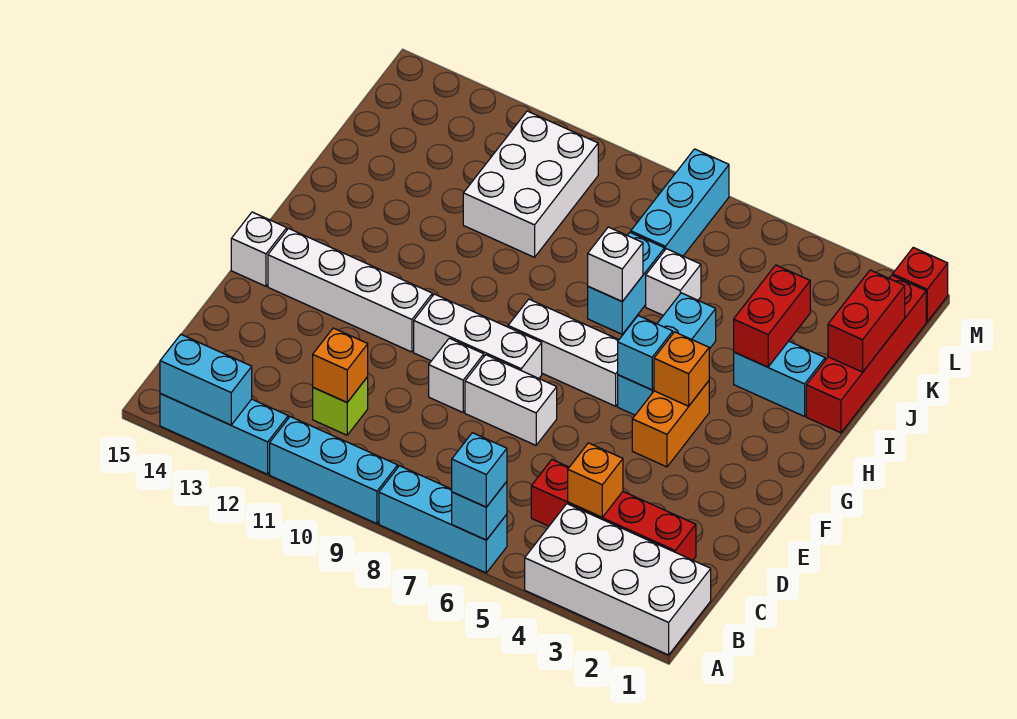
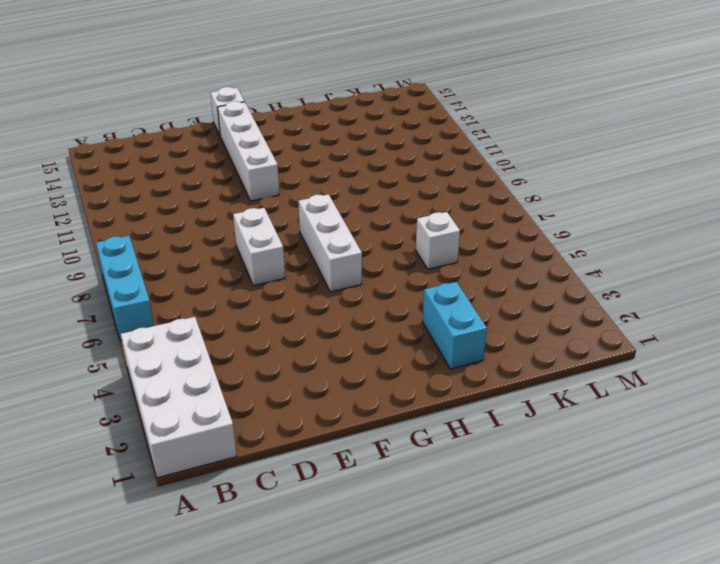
none -> cyan 1x3 brick [270,417,398,524]
none -> cyan 1x3 brick [160,394,288,474]
none -> red 1x4 brick [531,460,696,560]
none -> lime 1x1 brick [313,377,368,435]

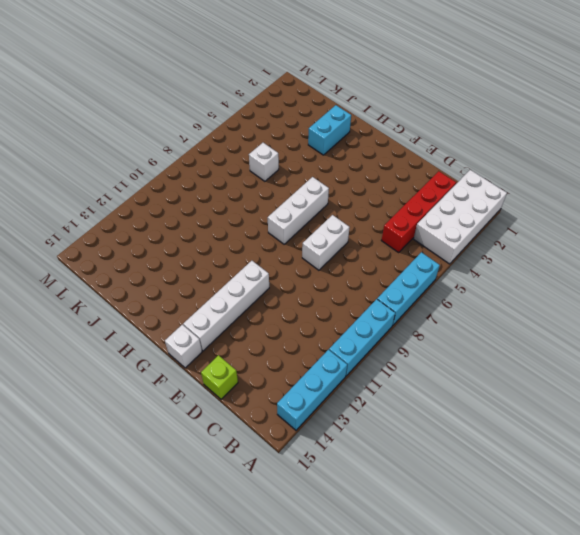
lime 1x1 brick [201,355,238,399] -> lime 1x1 brick moved to [313,377,368,435]
none -> white 1x1 brick [429,338,484,412]
none -> orange 1x2 brick [632,381,709,467]
none -> white 1x3 brick [414,294,542,378]
none -> cyan 1x3 brick [618,293,716,415]

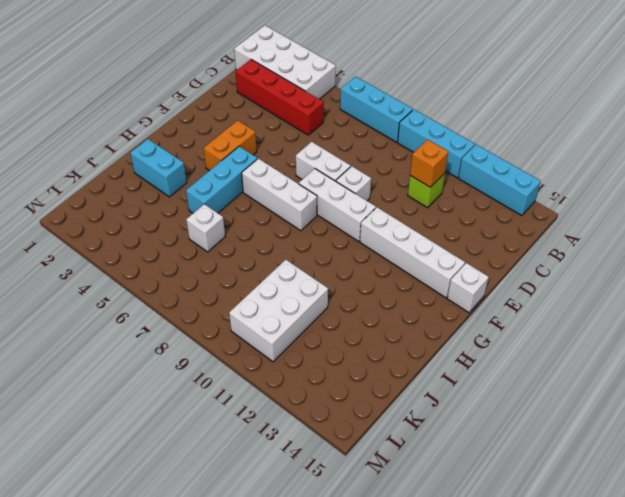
none -> red 1x4 brick [806,275,926,433]
none -> cyan 1x2 brick [588,232,664,334]
none -> cyan 1x3 brick [631,149,729,256]
none -> red 1x1 brick [893,248,948,322]

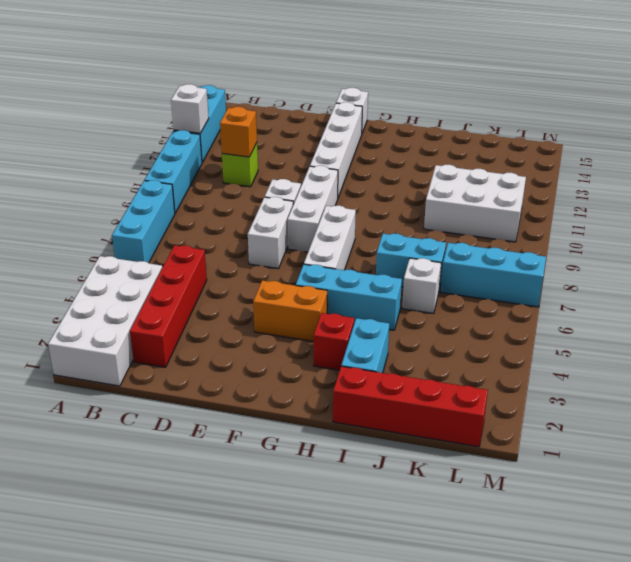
white 1x1 brick [171,84,209,133] -> white 1x1 brick moved to [588,227,643,301]
red 1x1 brick [314,313,354,370] -> red 1x1 brick moved to [893,248,948,322]
none -> cyan 1x1 brick [452,482,507,540]
none -> cyan 1x2 brick [160,335,252,425]
none -> orange 1x1 brick [568,443,623,517]
none -> orange 1x1 brick [654,332,709,406]

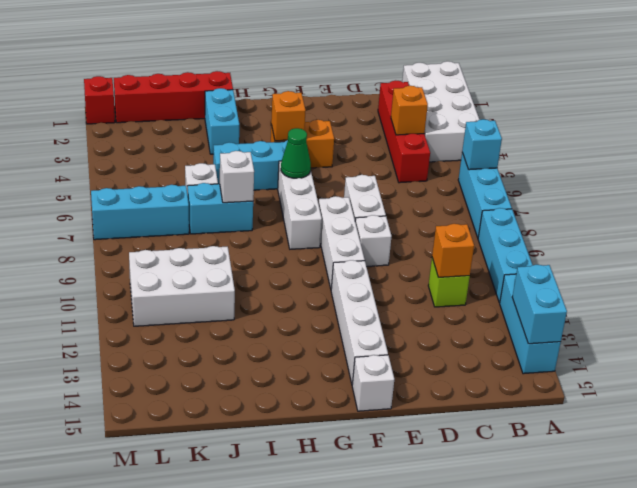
green 1x1 cone [281,128,311,178] -> none
none -> cyan 1x1 brick [618,316,673,390]
none -> red 1x2 brick [734,265,810,367]
none -> red 1x2 brick [828,270,905,372]
none -> cyan 1x1 brick [452,433,507,507]

